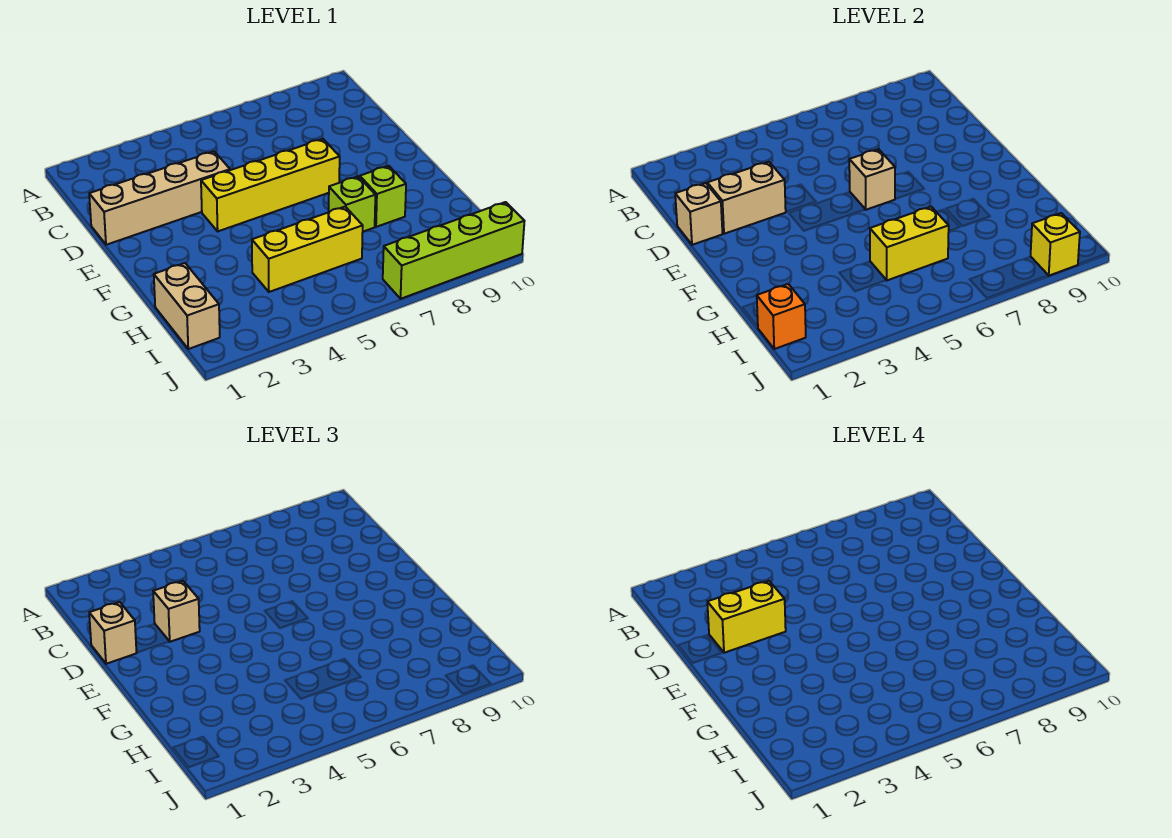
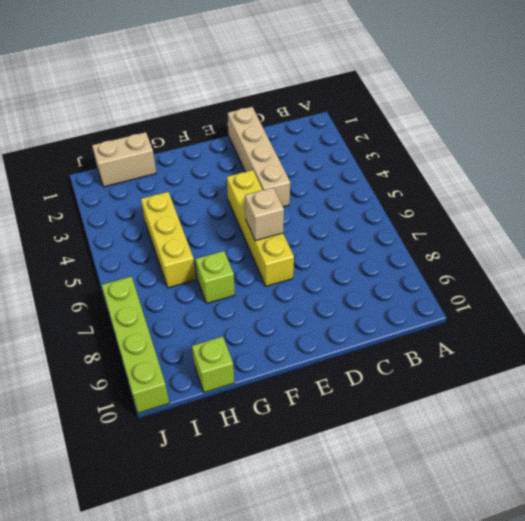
lime 1x1 brick [192,337,234,392] -> lime 1x1 brick moved to [360,166,406,227]
none -> tan 1x1 brick [675,183,722,245]
none -> tan 1x2 brick [707,162,786,234]
none -> yellow 1x2 brick [870,207,949,280]

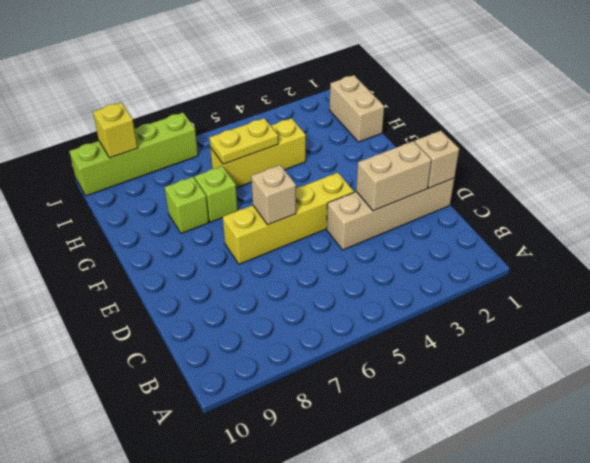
yellow 1x2 plate [209,118,278,164] -> yellow 1x2 brick [870,207,949,280]
none -> orange 1x1 brick [757,284,806,349]
none -> tan 1x1 brick [89,602,136,664]
none -> tan 1x1 brick [153,581,200,642]

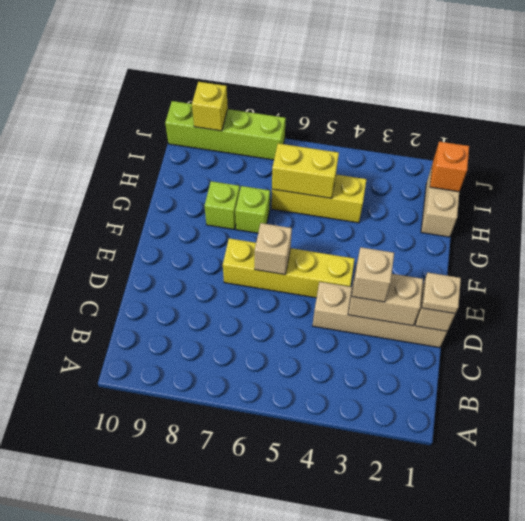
tan 1x1 plate [422,273,461,314] -> tan 1x1 brick [89,602,136,664]
none -> yellow 1x2 brick [707,581,786,653]

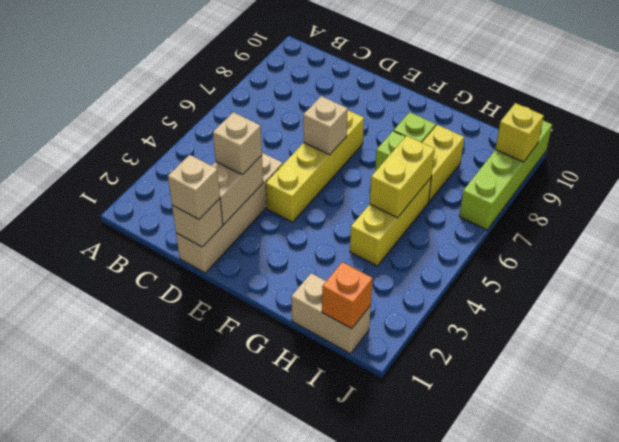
yellow 1x2 brick [422,125,464,202] -> yellow 1x2 brick moved to [707,581,786,653]

